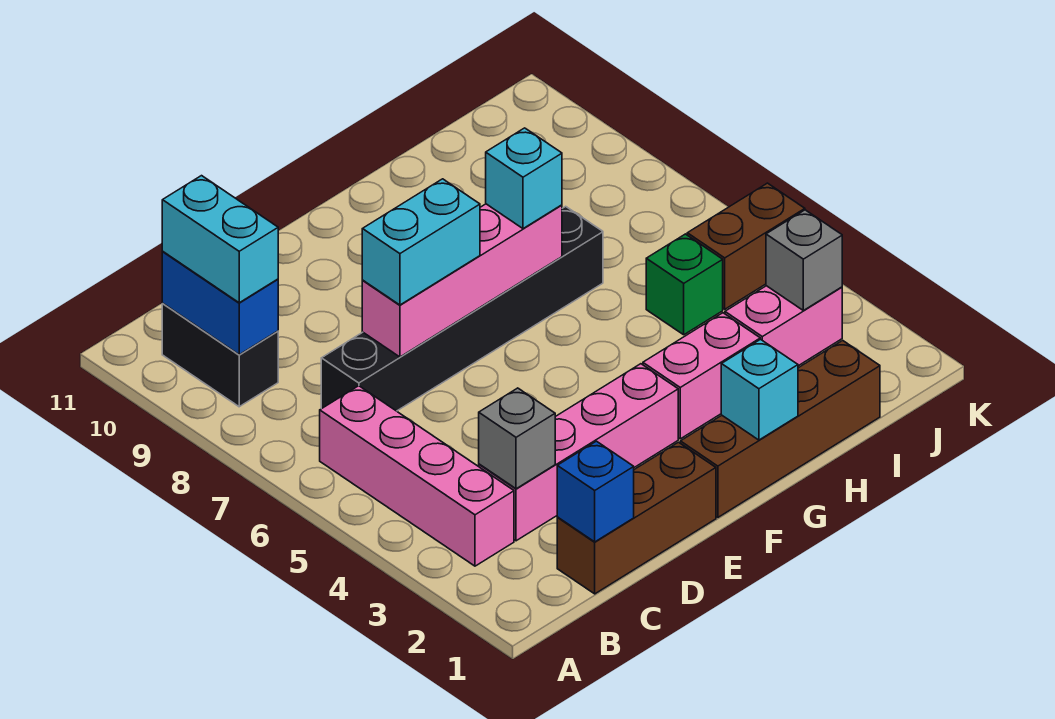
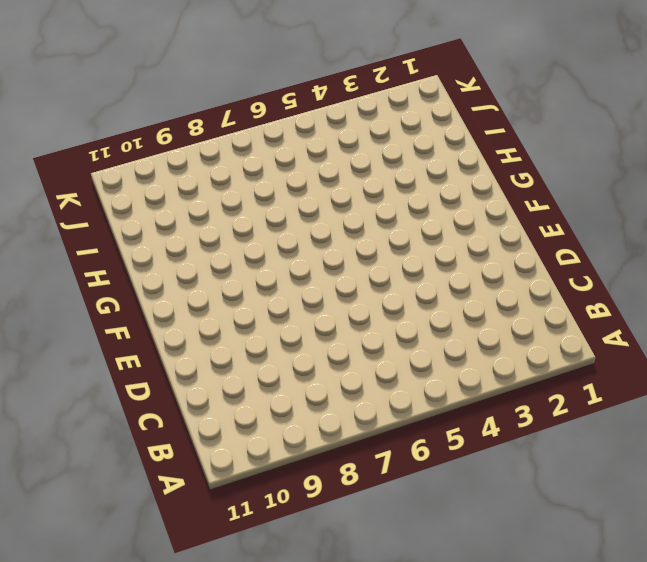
none -> pink 1x4 brick [320,386,514,566]
none -> black 1x2 brick [162,304,278,407]
none -> brown 1x3 brick [557,442,716,594]

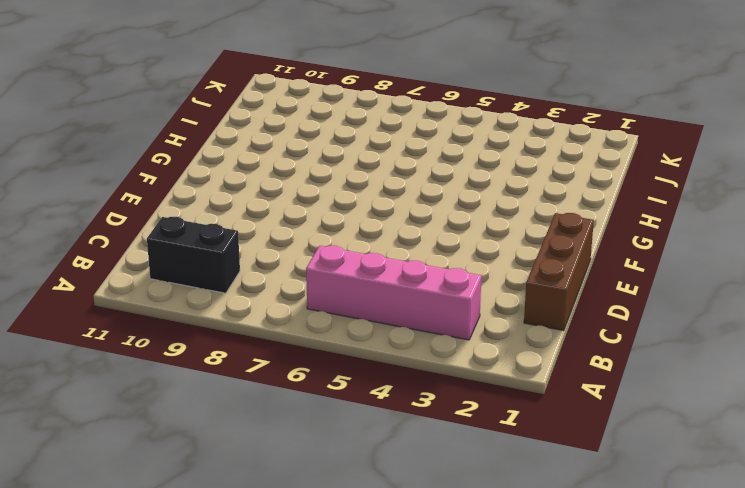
none -> pink 1x4 brick [479,364,678,541]
none -> black 1x6 brick [321,206,603,411]
none -> brown 1x4 brick [680,340,880,517]

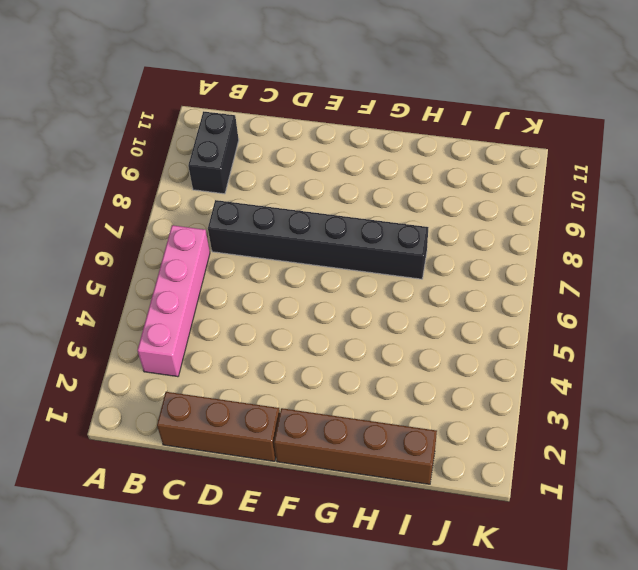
none -> pink 1x4 brick [479,364,678,541]
none -> pink 1x2 brick [643,313,760,439]
none -> pink 1x2 brick [725,286,842,366]

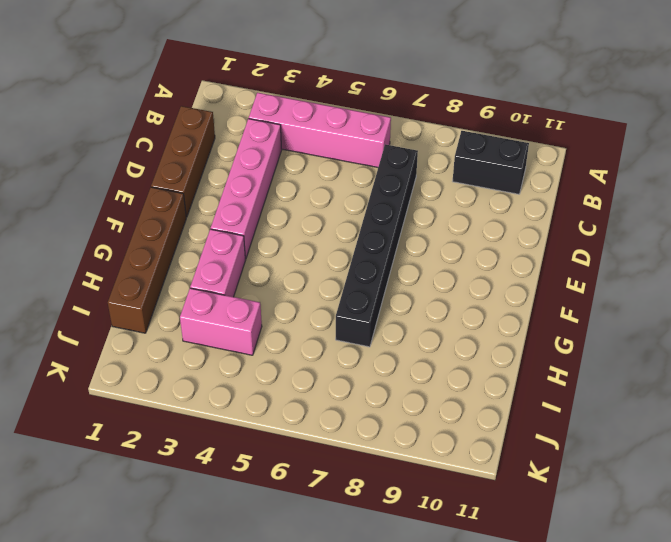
pink 1x2 brick [180,288,262,355] -> pink 1x2 brick turned to [725,286,842,366]
none -> green 1x1 brick [646,234,723,335]
none -> brown 1x2 brick [687,183,805,309]
none -> blue 1x2 brick [162,252,278,355]

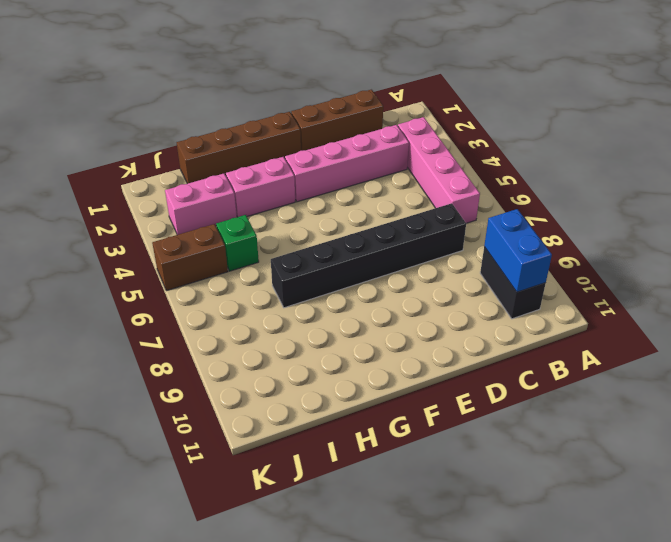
none -> blue 1x1 brick [557,441,634,542]
none -> grey 1x1 brick [479,388,555,489]
none -> pink 1x4 brick [362,204,562,357]

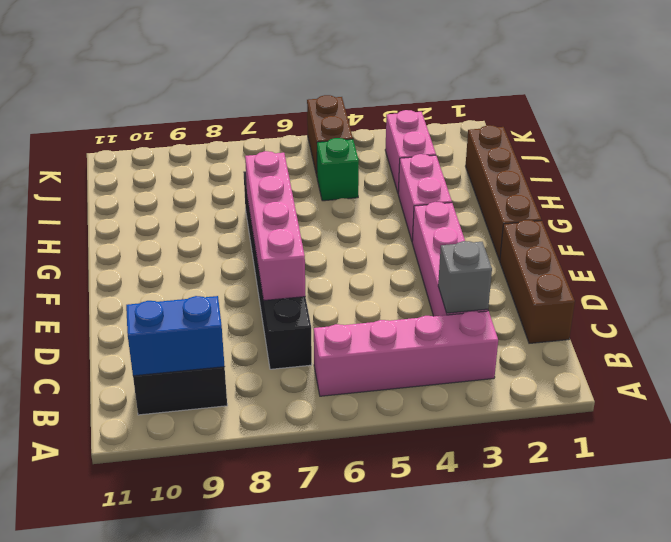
none -> blue 1x1 brick [557,441,634,542]
none -> cyan 1x1 brick [721,339,798,440]
none -> grey 1x1 brick [766,210,842,310]

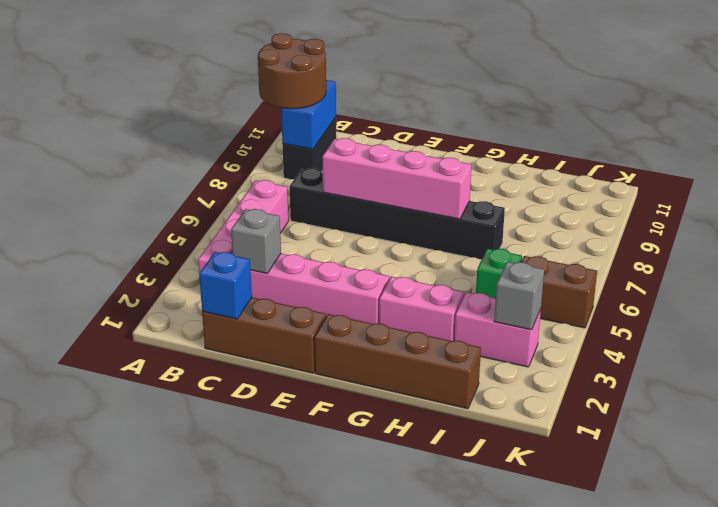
brown 2x2 round brick [258,33,326,109] -> cyan 1x2 brick [162,176,278,303]
none -> cyan 1x1 brick [721,339,798,440]
none -> cyan 1x2 brick [362,179,480,305]
none -> cyan 1x1 brick [486,128,562,229]

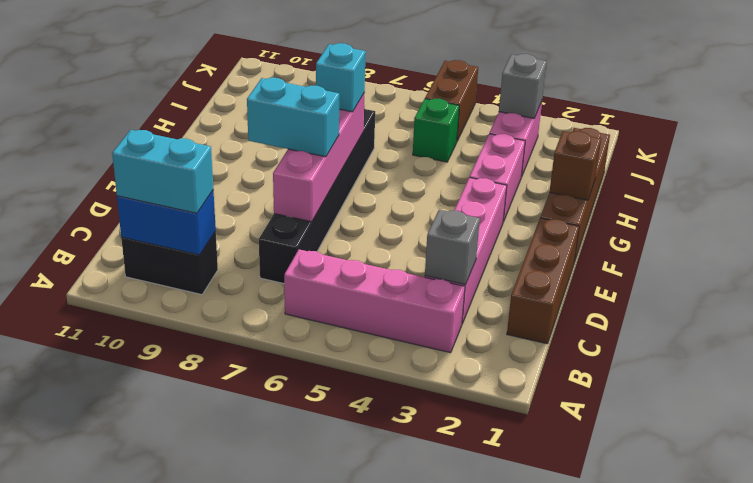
cyan 1x2 brick [247,78,339,157] -> cyan 1x2 brick turned to [362,179,480,305]
brown 1x1 brick [549,131,601,200] -> cyan 1x1 brick [721,339,798,440]
none -> blue 1x1 brick [557,441,634,542]

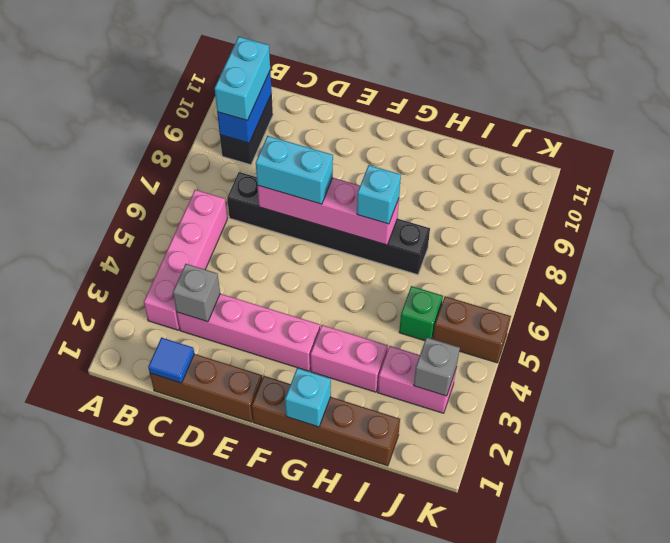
blue 1x1 tile [148,338,194,383] -> blue 1x1 brick [557,441,634,542]

